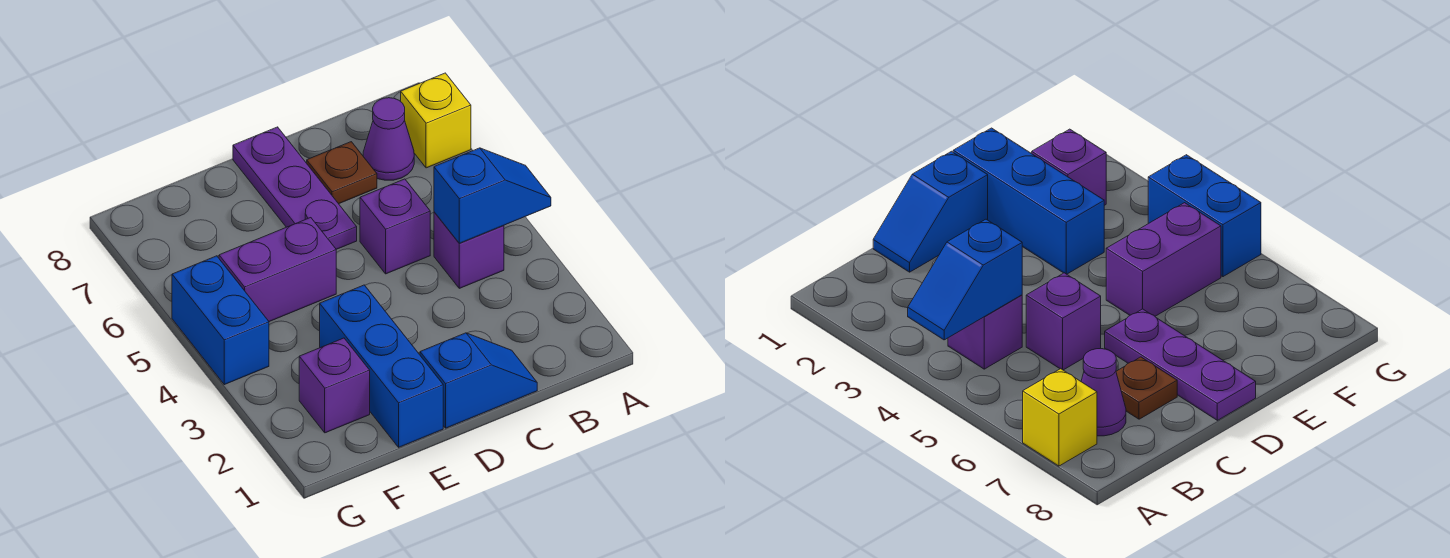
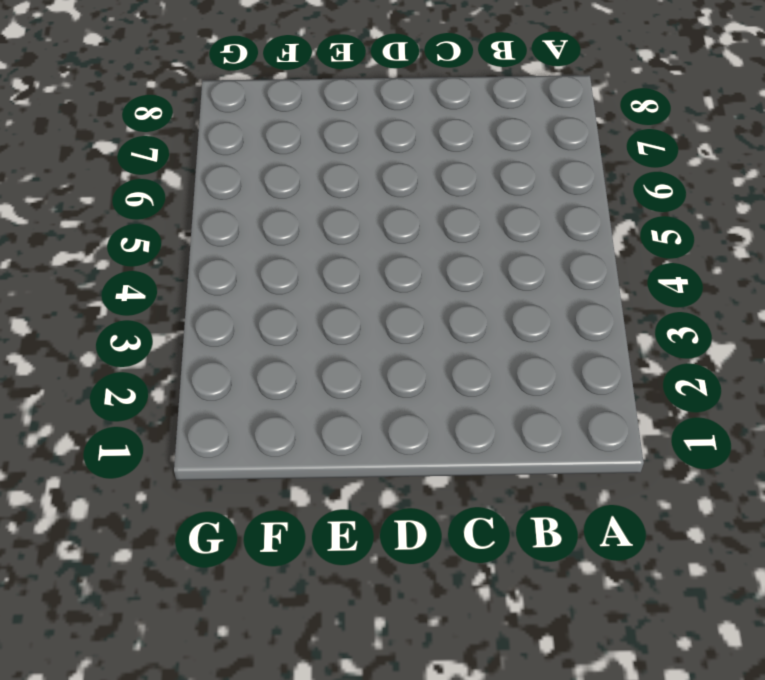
none -> yellow 1x1 brick [401,73,471,168]
none -> purple 1x1 brick [434,212,504,288]
none -> purple 1x1 cone [363,98,414,180]

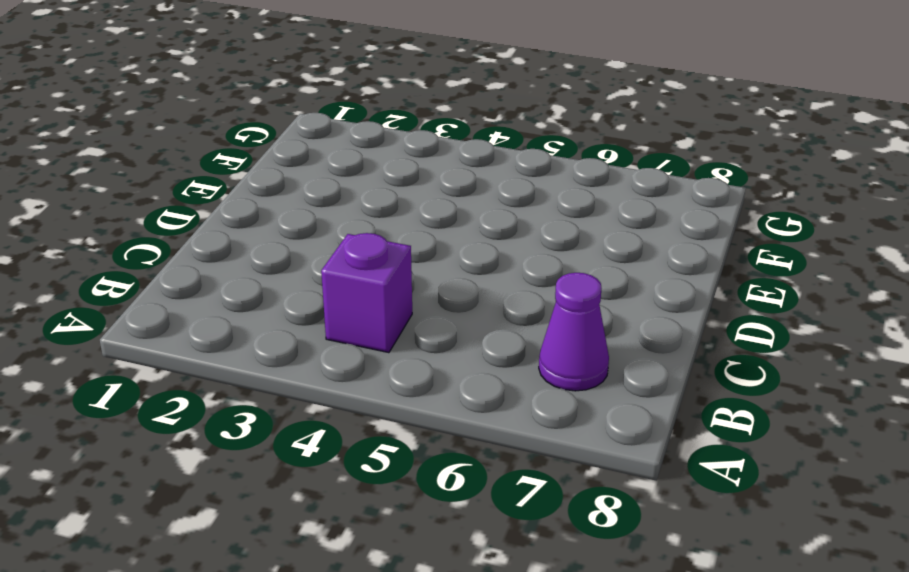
none -> yellow 1x1 brick [401,73,471,168]
none -> blue 1x2 slope [420,333,537,428]
none -> purple 1x1 brick [360,179,430,274]

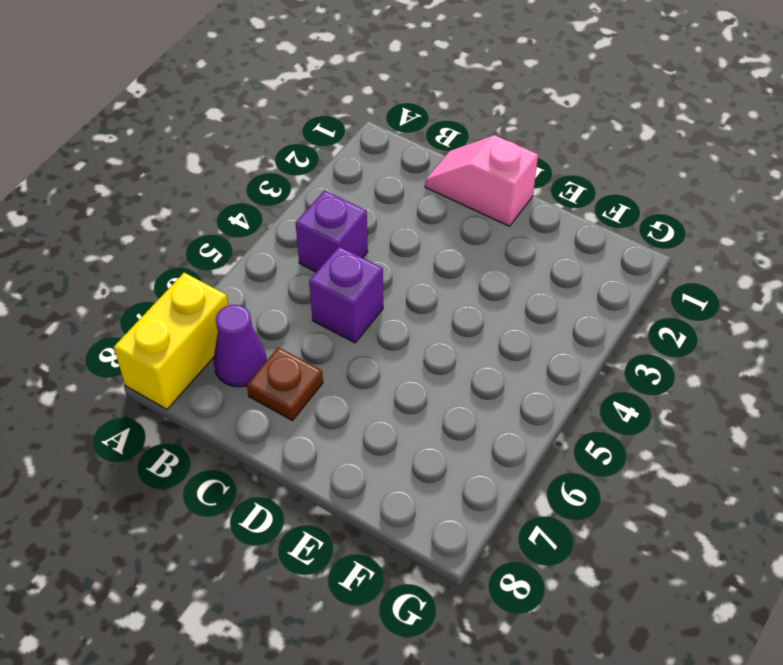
yellow 1x2 brick [114,273,228,409] -> yellow 1x1 brick [401,73,471,168]
pink 1x2 slope [425,135,538,226] -> blue 1x2 slope [420,333,537,428]
none -> purple 1x3 plate [233,127,357,249]
none -> blue 1x3 brick [320,285,443,447]
none -> purple 1x2 brick [219,218,336,322]

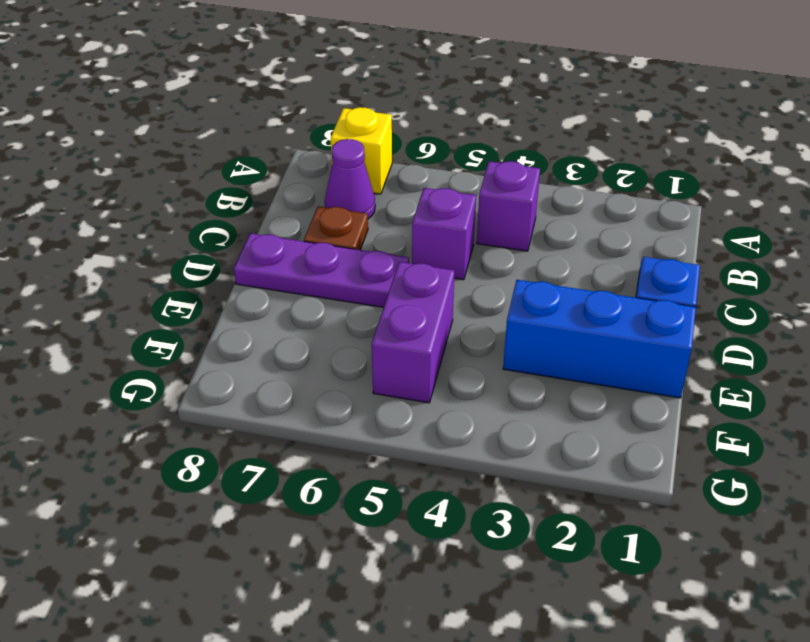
none -> purple 1x1 brick [299,338,370,433]
none -> blue 1x2 brick [172,256,269,385]
none -> blue 1x2 slope [434,148,551,243]

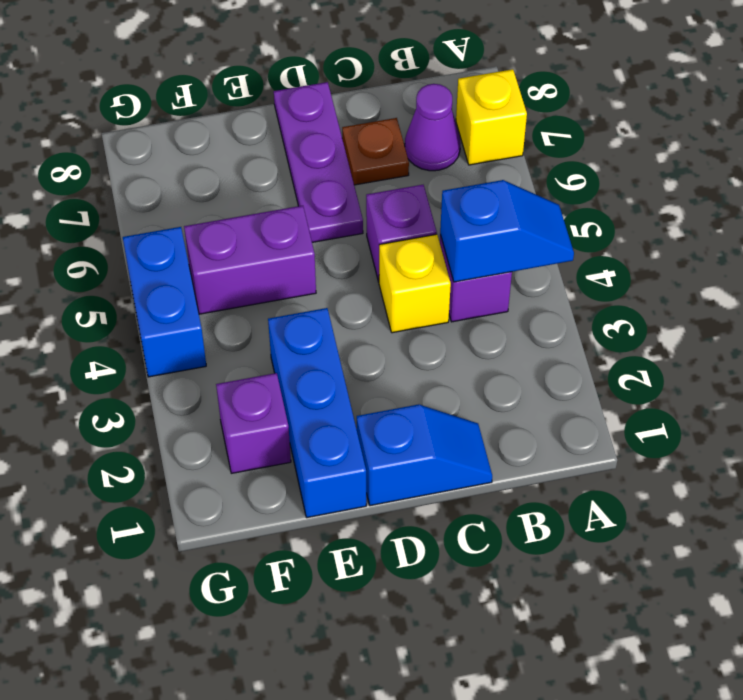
yellow 1x1 brick [379,234,451,333] -> none

